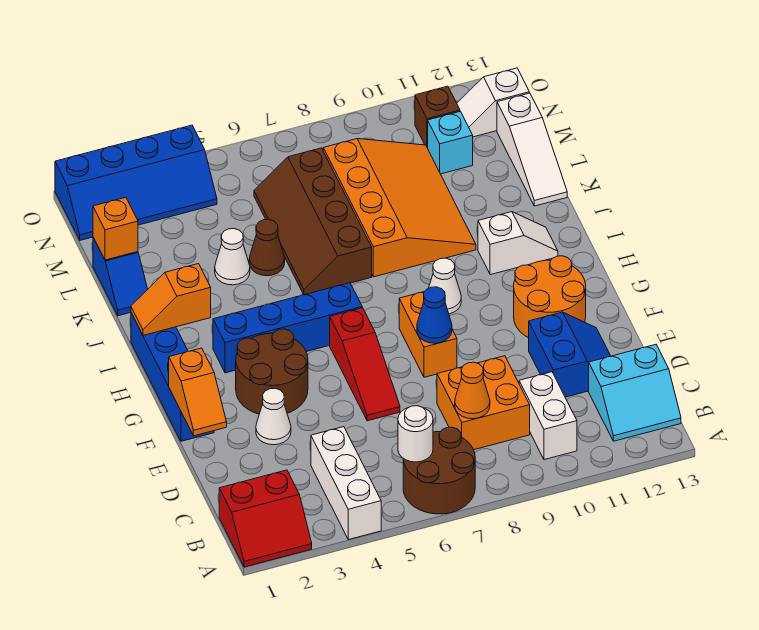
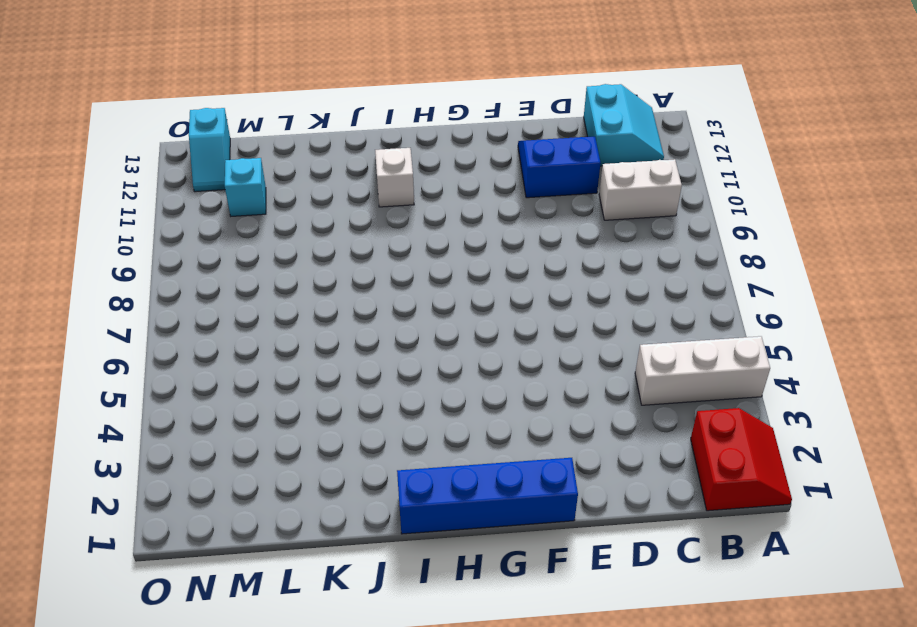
cyan 1x2 slope [189,108,230,192] -> white 1x2 slope [457,68,529,137]
none -> brown 2x2 round brick [403,427,475,514]
none -> orange 2x2 brick [437,356,530,450]
none -> white 1x1 cone [256,388,291,445]
none -> red 1x3 slope [330,308,400,421]

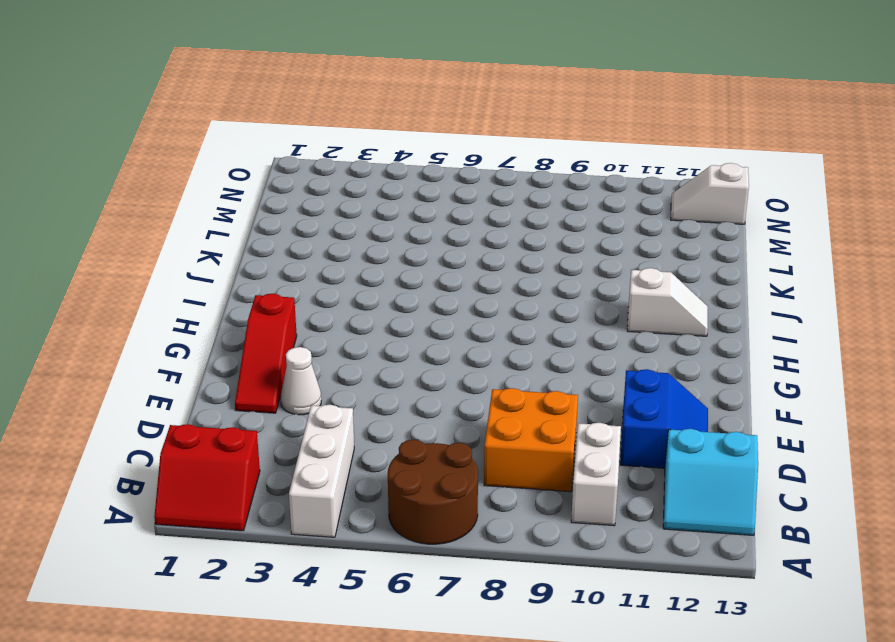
red 1x3 slope [235,294,297,413] -> red 1x3 slope moved to [330,308,400,421]
none -> blue 1x4 brick [131,313,214,441]
none -> brown 2x2 round brick [236,329,308,414]
none -> orange 1x2 brick [399,292,457,377]
none -> orange 2x2 round brick [514,256,586,338]

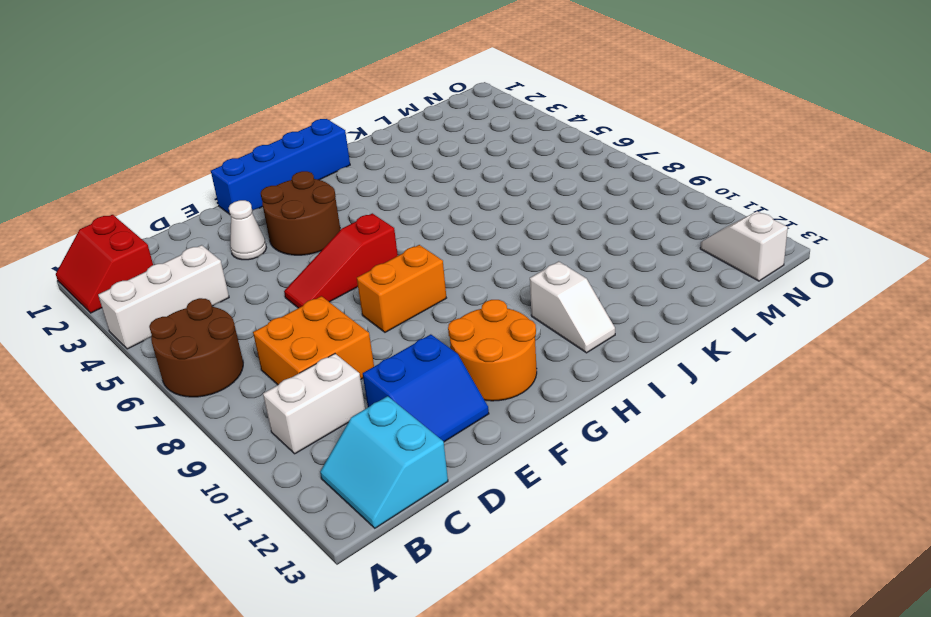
none -> blue 1x4 brick [213,283,362,373]
none -> white 1x1 cone [429,258,461,314]
none -> brown 2x4 slope [254,148,372,295]
none -> orange 3x4 slope [323,139,476,277]

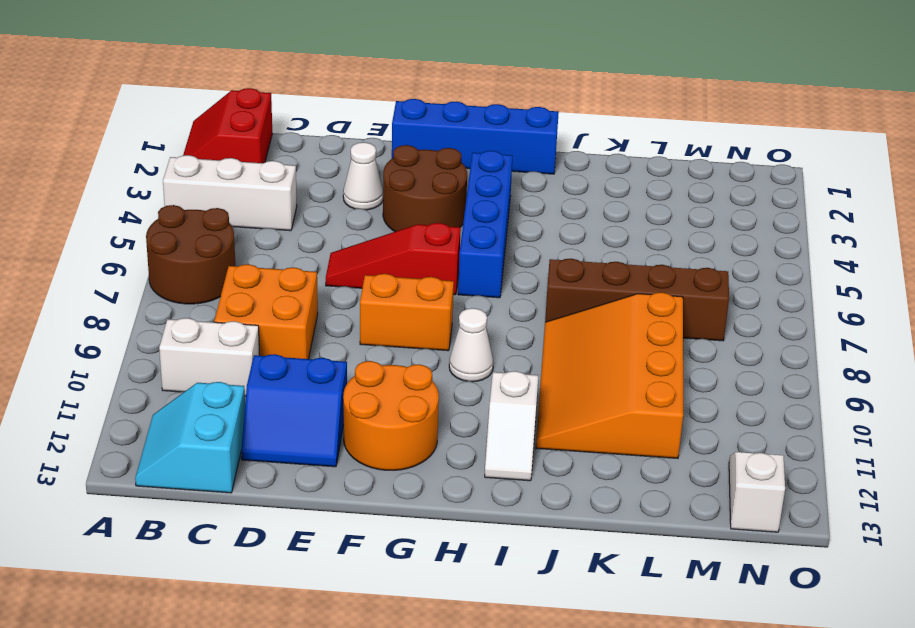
orange 3x4 slope [536,292,683,458] -> orange 3x4 slope turned to [323,139,476,277]
none -> blue 1x2 slope [93,238,148,316]
none -> white 1x1 cone [215,229,250,285]
none -> brown 1x1 cone [249,219,285,276]
none -> white 1x3 slope [497,93,567,206]

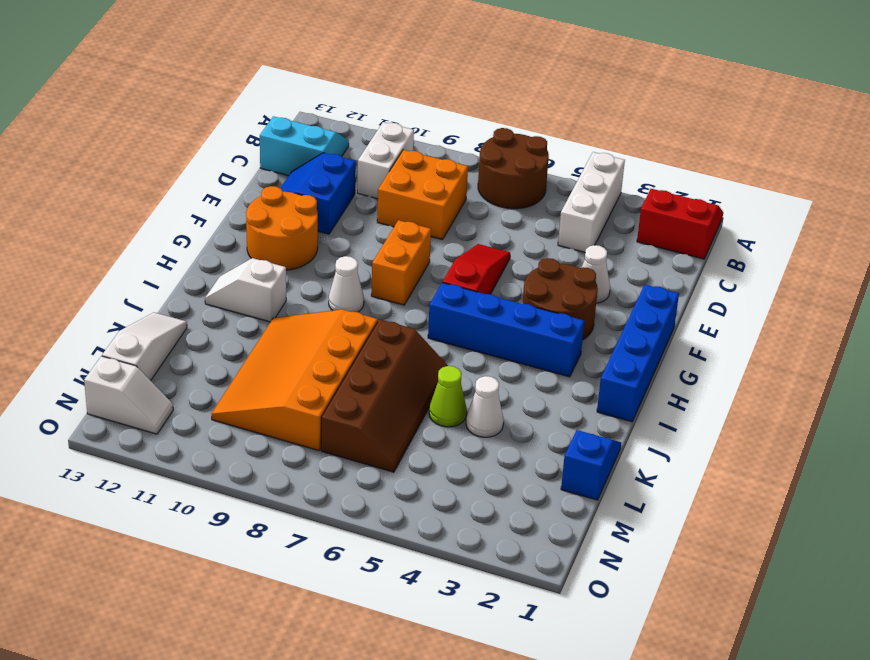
lime 1x1 cone [429,366,467,427] -> brown 1x1 cone [249,219,285,276]
none -> cyan 1x1 brick [428,111,473,174]
none -> blue 2x4 slope [55,125,217,240]
none -> brown 1x1 brick [415,86,460,148]
none -> white 1x1 round brick [398,406,433,462]

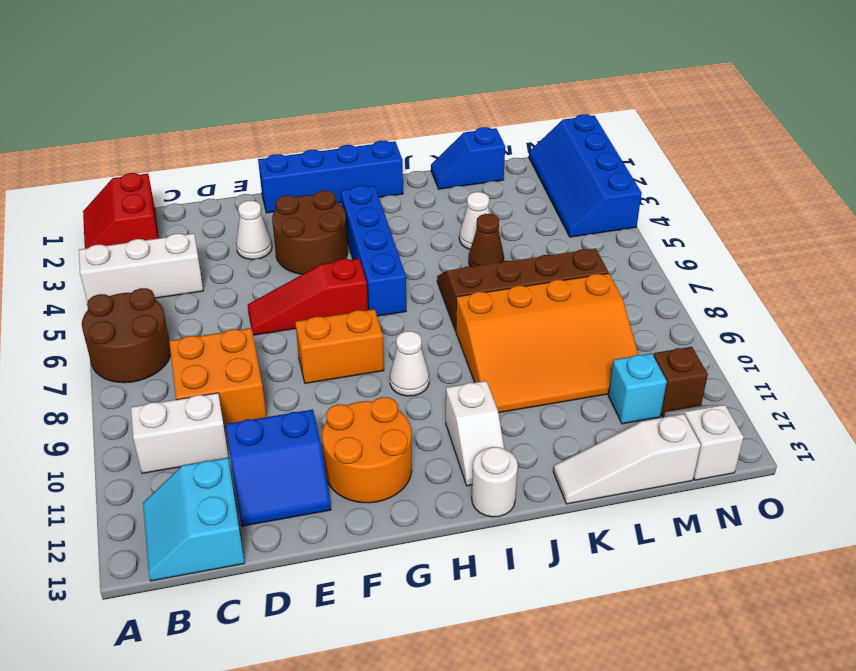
white 1x1 round brick [472,447,518,517] -> white 1x1 round brick moved to [398,406,433,462]
none -> orange 1x1 cone [455,362,490,419]
none -> orange 1x2 slope [169,348,227,436]
none -> blue 1x1 cone [417,287,452,343]
none -> orange 1x2 slope [131,264,211,335]

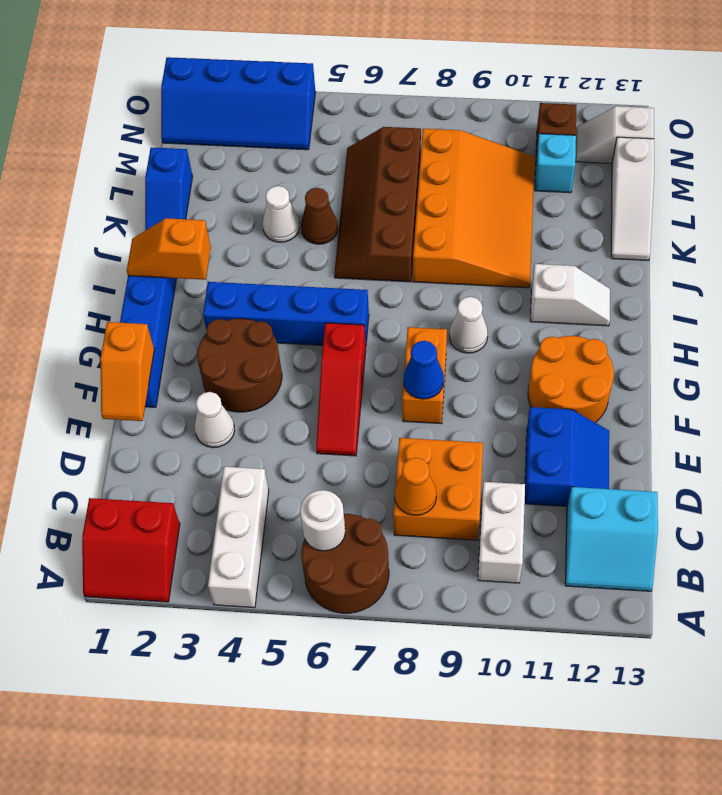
none -> orange 1x1 brick [93,197,138,260]

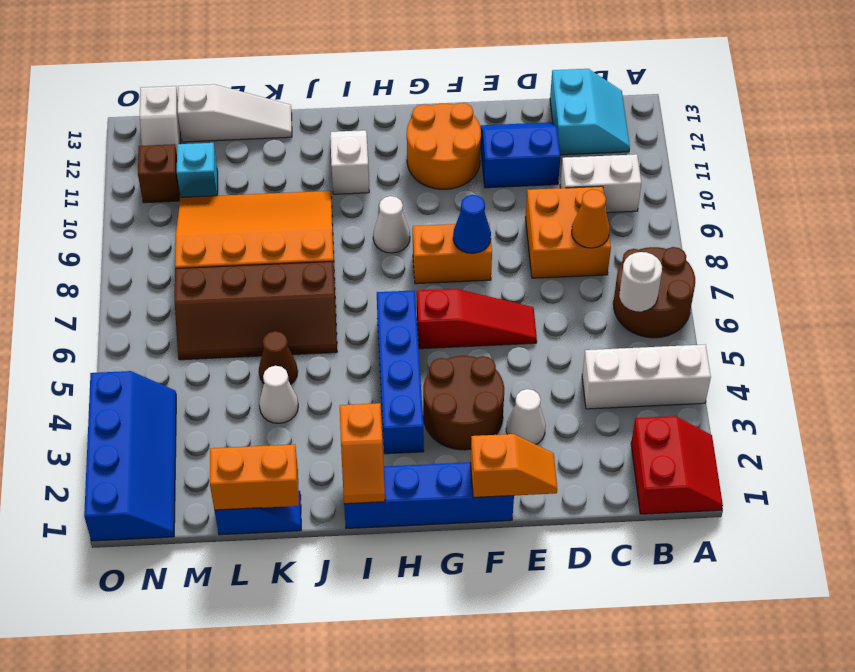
orange 1x2 brick [210,444,299,510] -> orange 1x1 brick [93,197,138,260]

